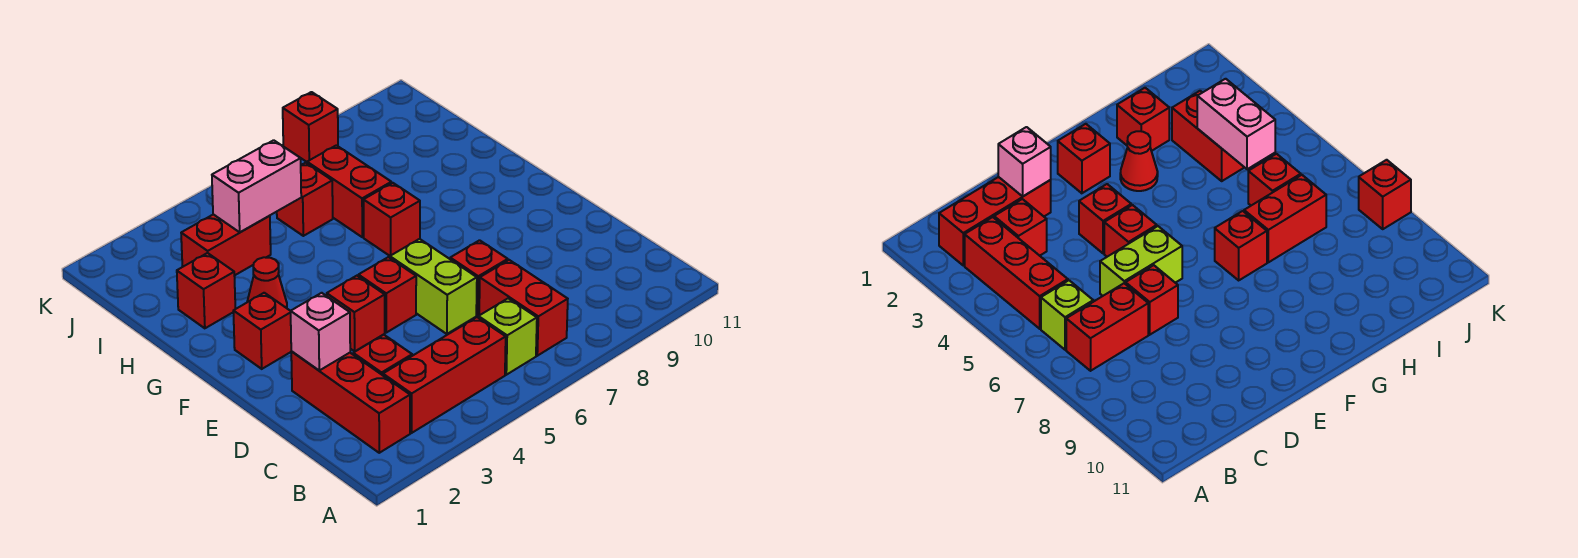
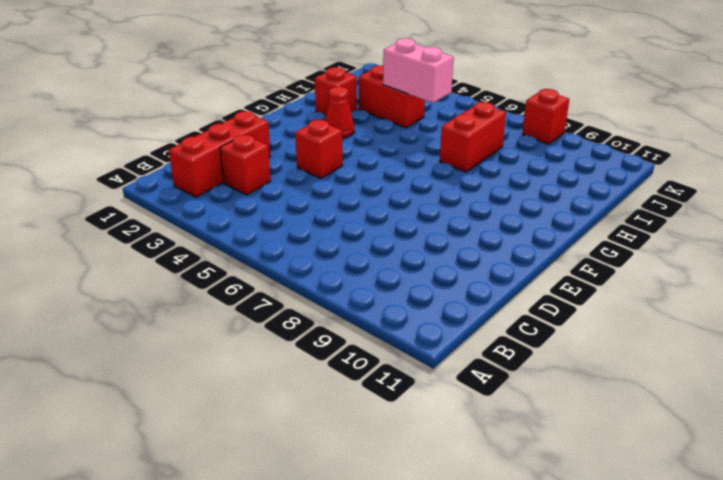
none -> red 1x3 brick [383,317,506,433]
none -> lime 1x1 brick [478,298,537,375]
none -> red 1x2 brick [479,260,568,356]

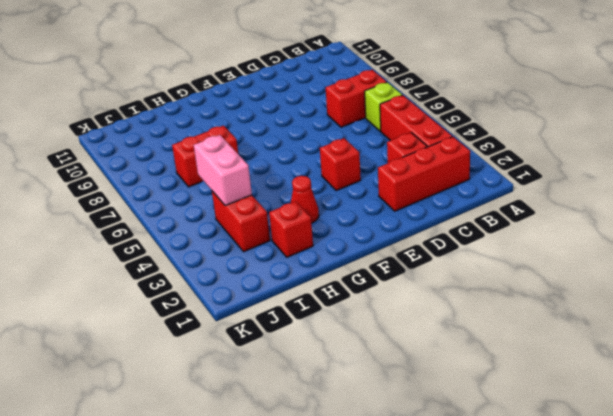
none -> lime 1x2 brick [390,239,477,334]
none -> red 1x1 brick [450,240,508,315]
none -> red 1x1 brick [358,257,416,333]

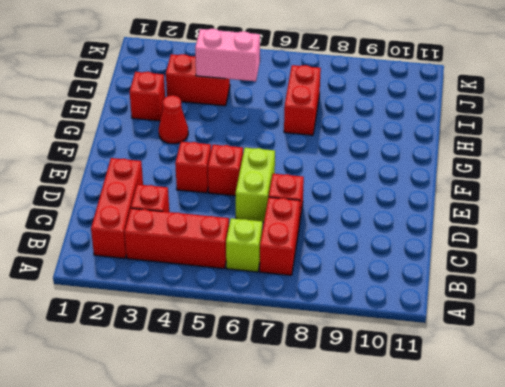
none -> red 1x1 brick [233,293,292,369]
none -> red 1x1 brick [363,183,420,256]
none -> red 1x1 brick [277,163,333,236]

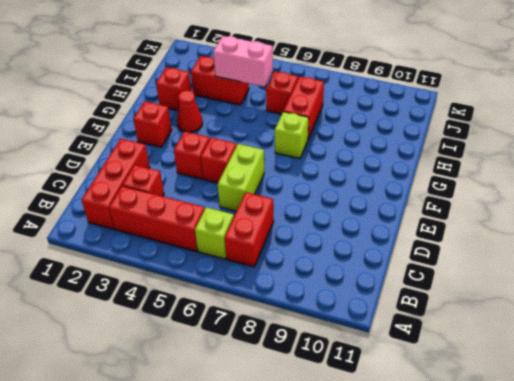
lime 1x1 brick [275,112,309,159] -> red 1x1 brick [363,183,420,256]
none -> red 1x1 brick [450,240,508,315]
none -> red 1x1 brick [283,92,338,162]
none -> pink 1x1 brick [291,293,350,370]

